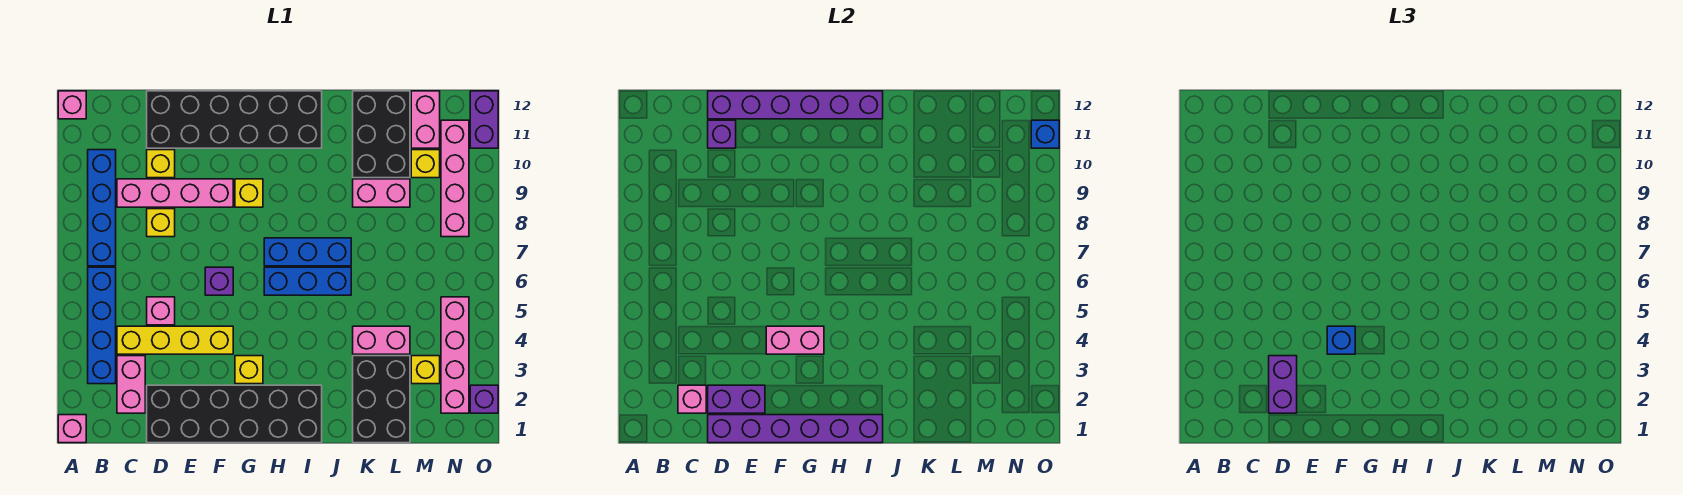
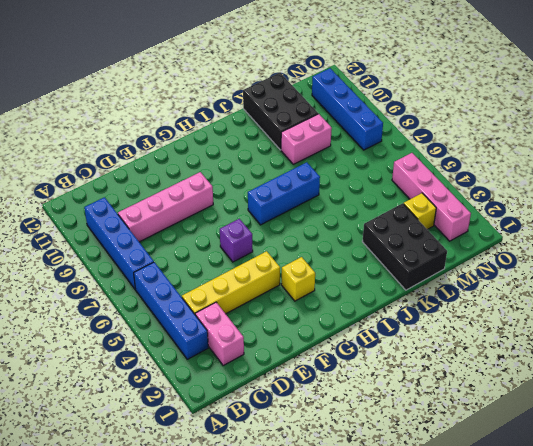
blue 1x4 brick [312,68,383,150] -> pink 1x4 brick [441,120,469,237]
none -> pink 1x1 brick [58,415,86,443]
none -> pink 1x1 brick [58,91,86,119]
none -> black 2x6 brick [147,385,322,443]
none -> pink 1x1 brick [147,297,175,325]

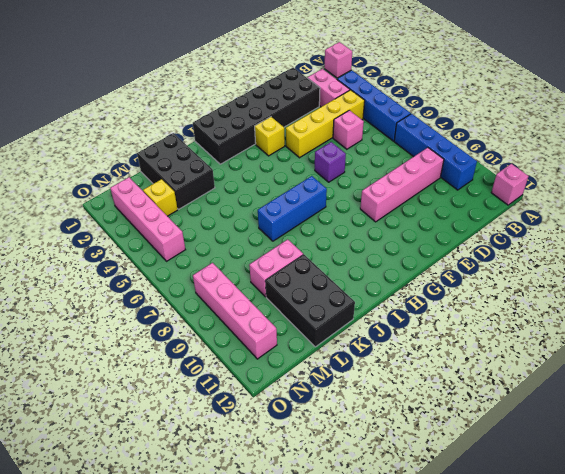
none -> yellow 1x1 brick [147,209,175,237]
none -> yellow 1x1 brick [147,150,175,178]
none -> black 2x6 brick [147,91,322,148]
none -> yellow 1x1 brick [235,179,263,207]

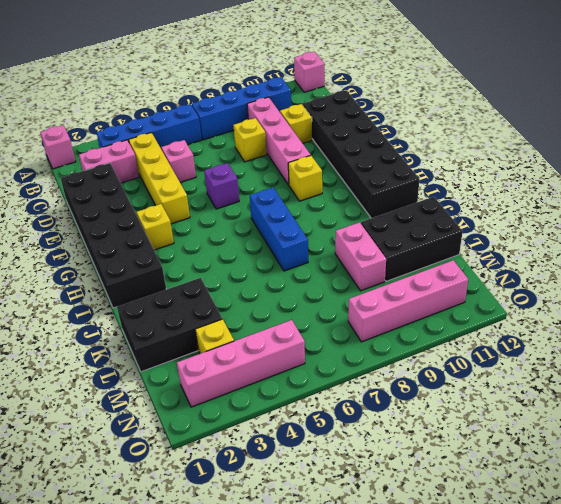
none -> blue 1x3 brick [264,267,351,295]
none -> pink 1x2 brick [353,326,410,354]
none -> yellow 1x1 brick [411,150,440,178]
none -> pink 1x2 brick [411,91,440,148]

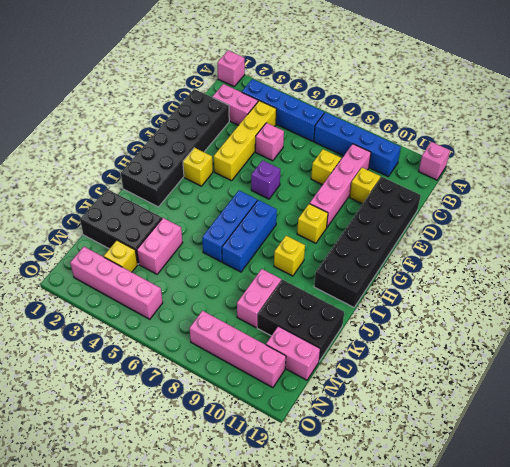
yellow 1x1 brick [274,236,305,276] -> yellow 1x1 brick moved to [411,150,440,178]
none -> purple 1x1 brick [470,385,498,413]
none -> purple 1x2 brick [470,91,498,148]
none -> pink 1x1 brick [678,385,706,413]
none -> purple 1x6 brick [708,415,883,443]

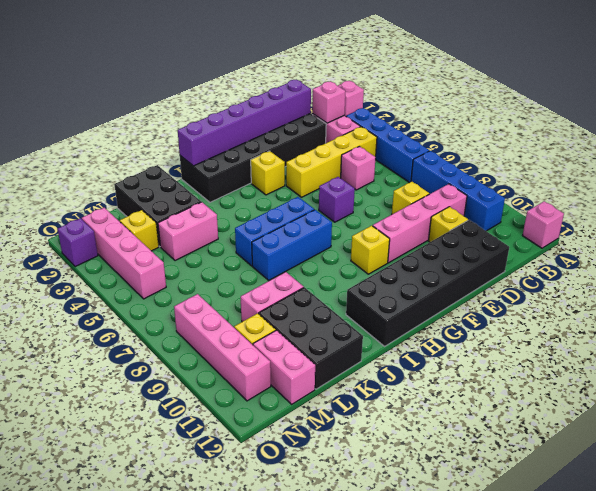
none -> purple 1x2 brick [470,91,498,148]
none -> purple 1x2 brick [708,385,765,413]
none -> purple 1x1 brick [708,120,736,148]
none -> purple 1x6 brick [708,91,883,119]

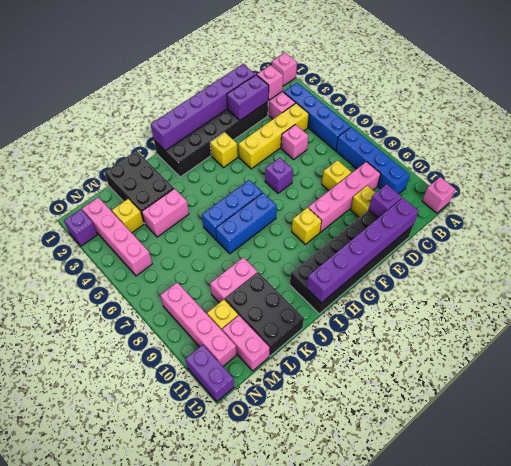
none -> pink 1x2 brick [766,326,824,354]
none -> blue 1x1 brick [1031,120,1059,148]
none -> purple 1x2 brick [1269,356,1297,413]
none -> blue 1x1 brick [1327,326,1355,354]

